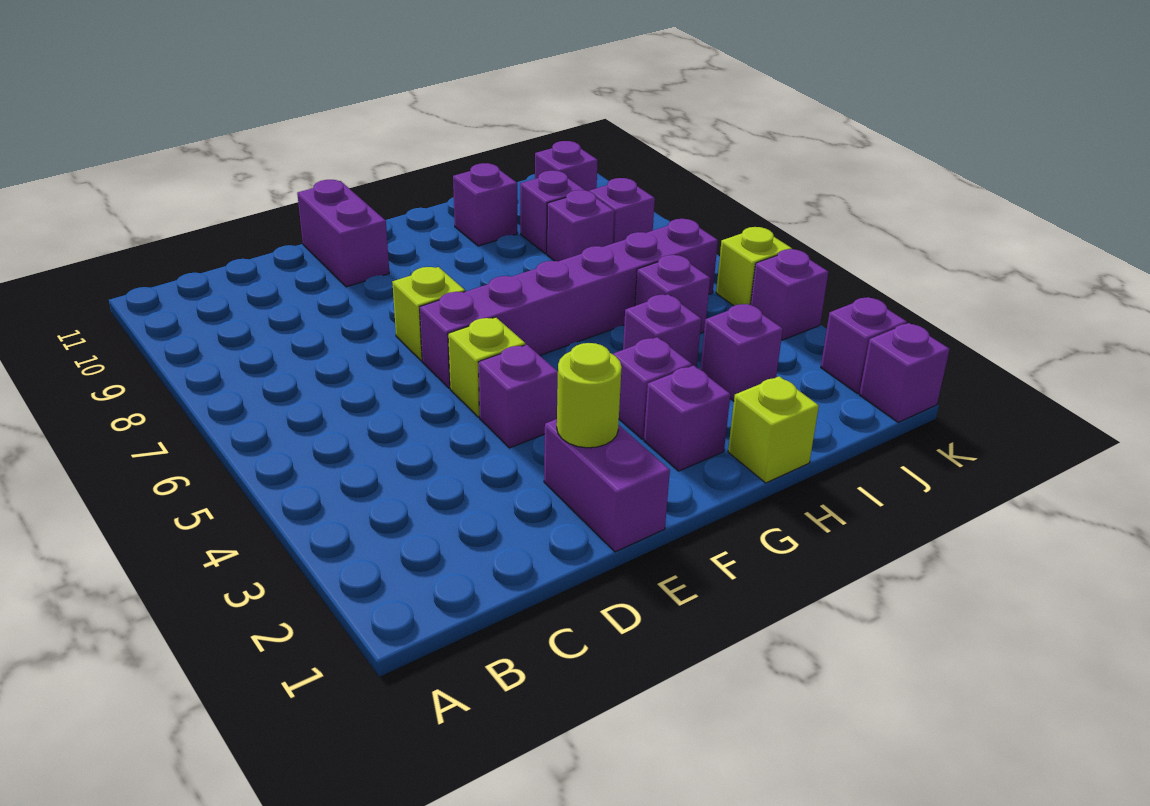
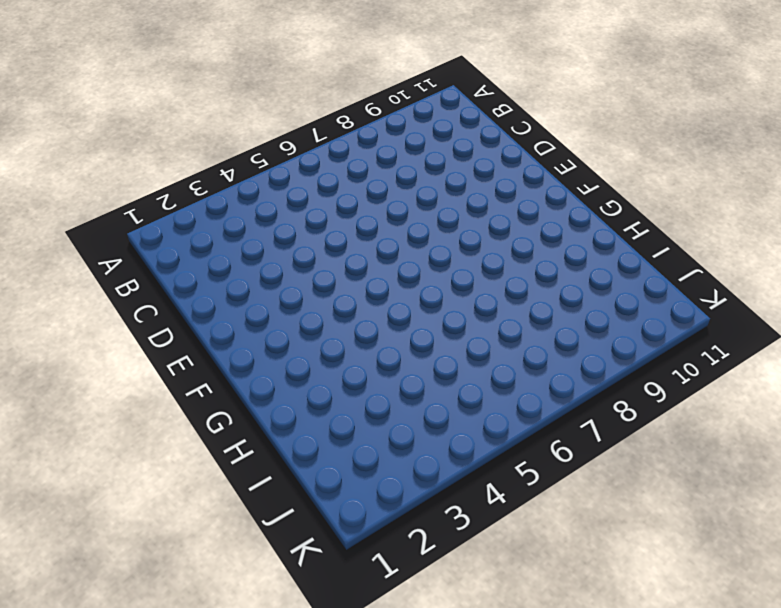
none -> purple 1x2 brick [544,419,670,552]
none -> purple 1x1 brick [478,345,558,448]
none -> lime 1x1 brick [448,317,525,417]

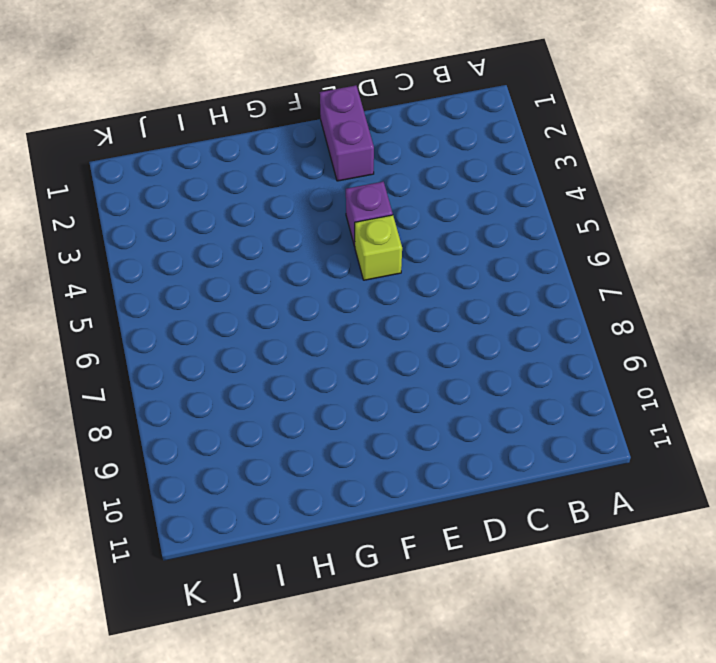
none -> purple 1x6 brick [420,219,718,388]
none -> lime 1x1 brick [392,267,465,361]
none -> purple 1x2 brick [297,180,389,287]

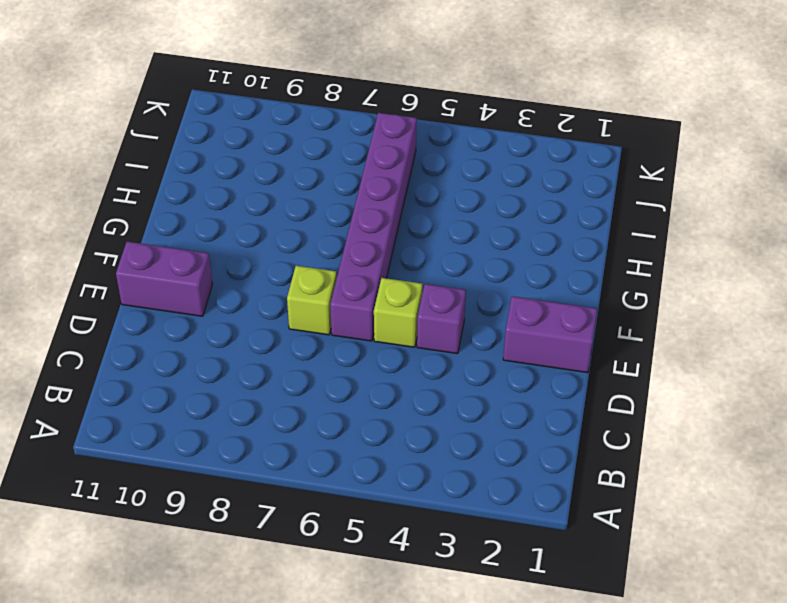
none -> purple 1x1 brick [644,366,730,471]
none -> purple 1x1 brick [613,337,692,439]
none -> lime 1x1 brick [728,376,819,483]

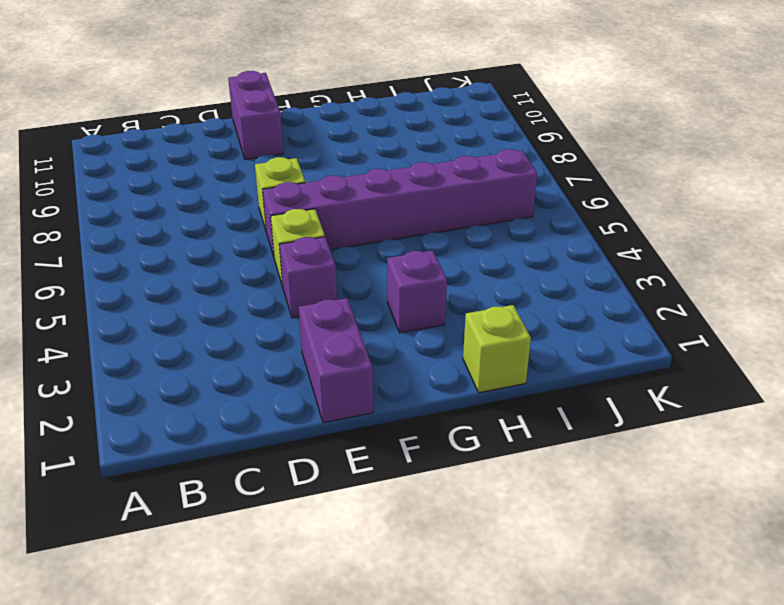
none -> purple 1x1 brick [644,366,730,471]
none -> purple 1x1 brick [623,294,701,368]
none -> purple 1x1 brick [453,163,517,246]

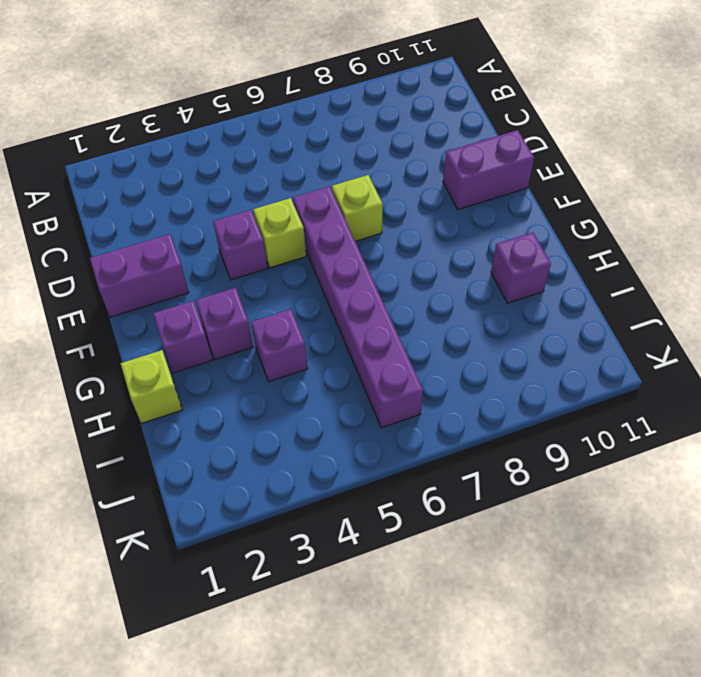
none -> purple 1x1 brick [700,304,783,401]
none -> purple 1x1 brick [635,255,710,333]
none -> purple 1x1 brick [547,190,614,261]

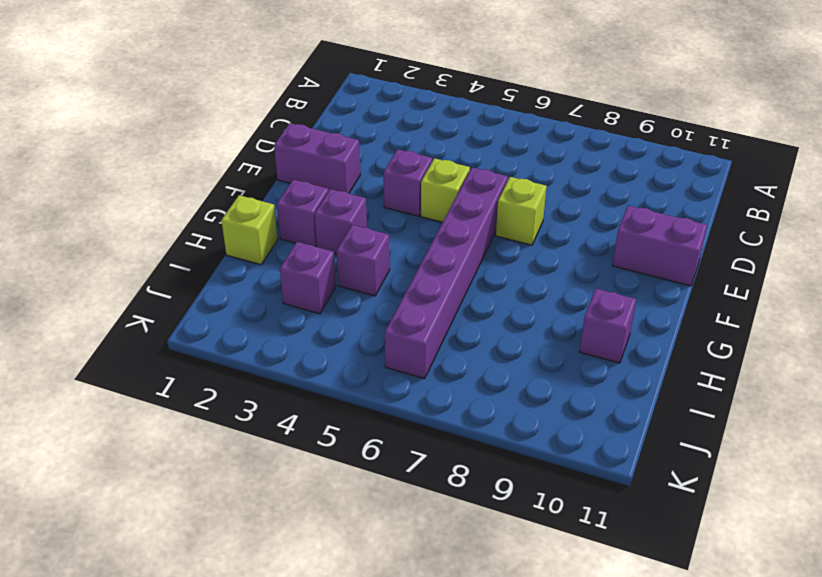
none -> purple 1x1 brick [635,255,710,333]
none -> purple 1x1 brick [547,190,614,261]
none -> purple 1x1 brick [520,171,584,254]

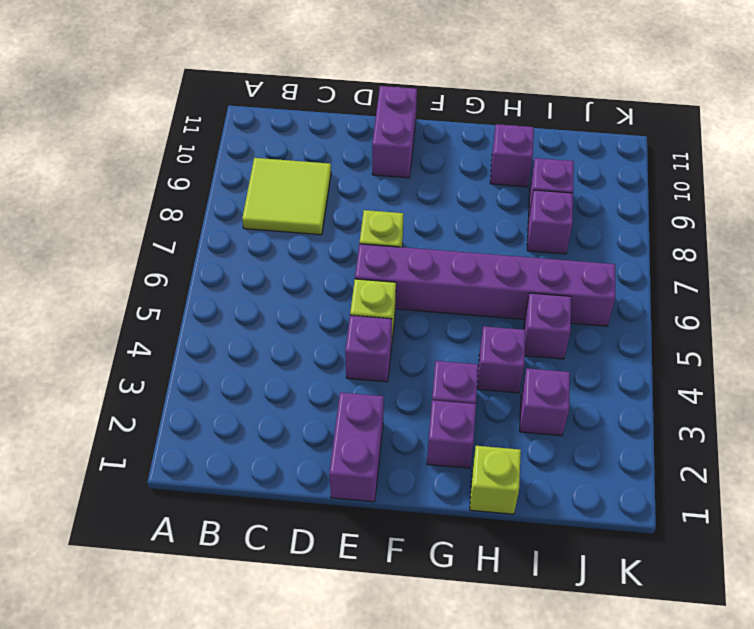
lime 2x2 tile [242,158,331,235] -> none
none -> purple 1x1 brick [589,178,655,243]
none -> purple 1x1 brick [535,141,598,191]
none -> purple 1x1 brick [859,323,950,422]

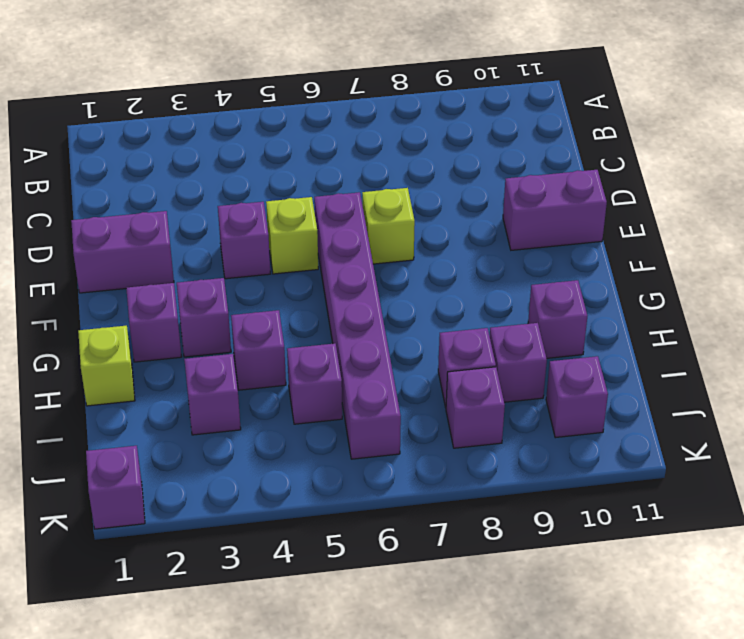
none -> purple 1x1 brick [821,297,907,393]
none -> purple 1x1 brick [751,249,828,340]
none -> lime 1x1 brick [716,227,792,306]

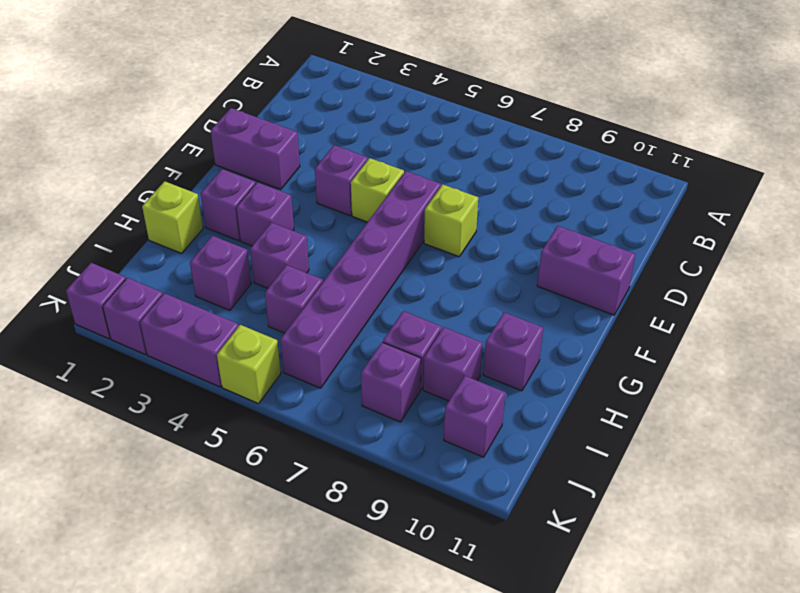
purple 1x2 brick [140,293,239,387] -> purple 1x1 brick [751,249,828,340]
none -> lime 1x1 round brick [557,343,622,448]

